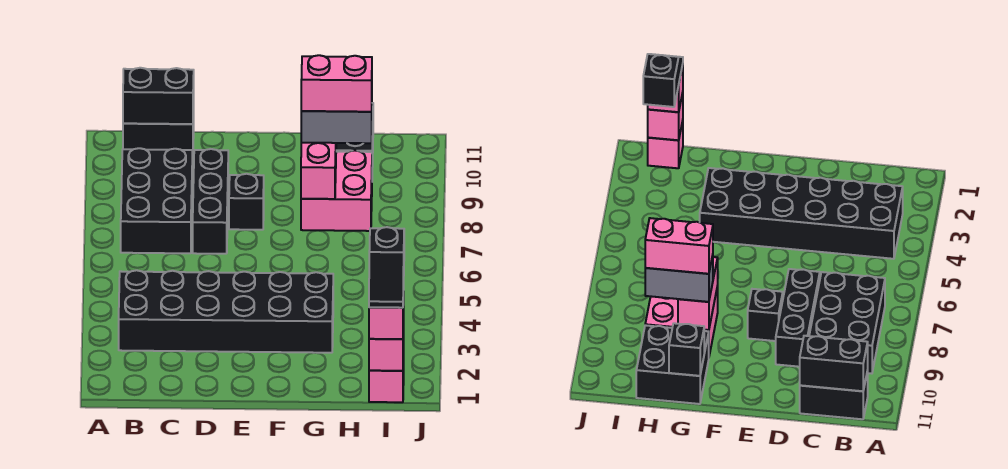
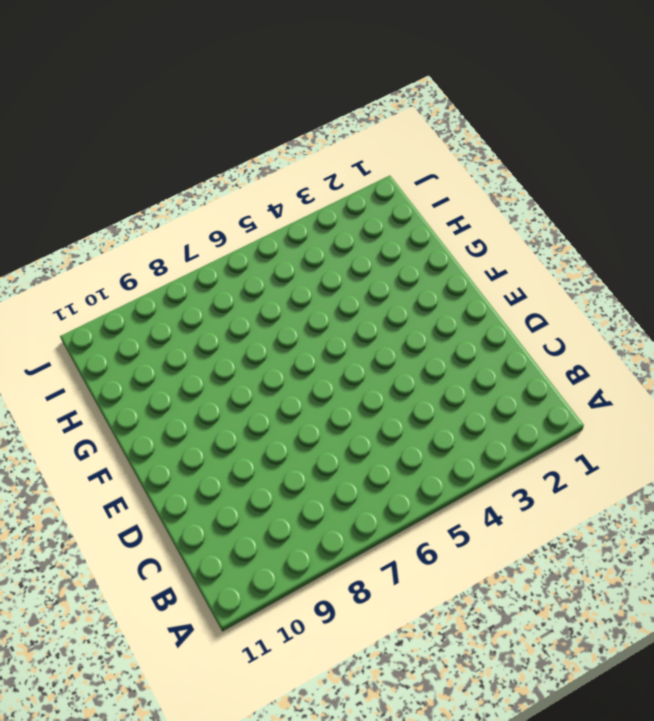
none -> black 2x6 brick [119,270,333,353]
none -> black 2x3 brick [121,148,193,253]
none -> black 1x2 brick [123,107,194,150]

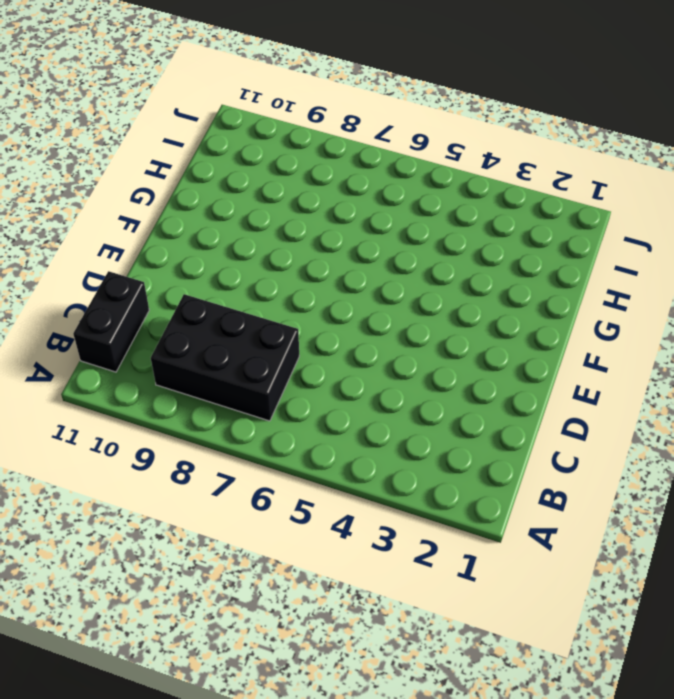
none -> black 2x6 brick [119,270,333,353]
none -> black 1x3 brick [193,149,228,254]
none -> black 1x1 brick [229,174,264,230]

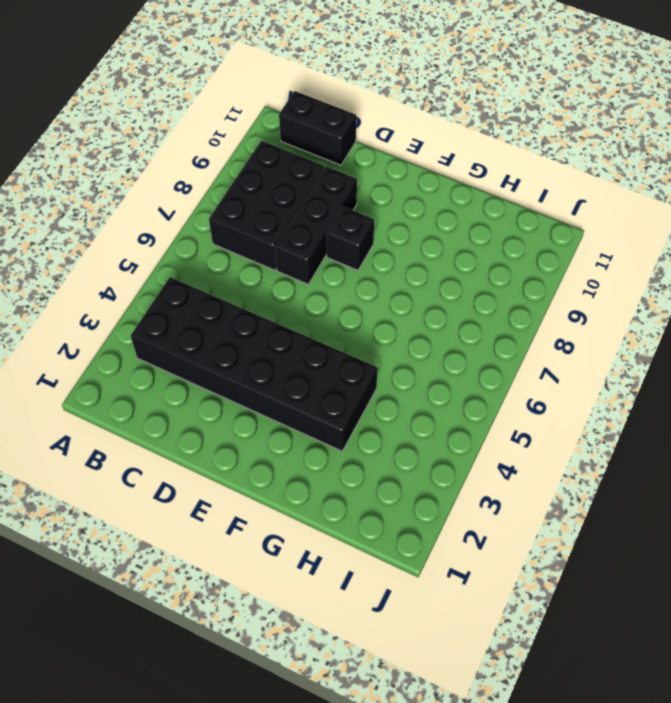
none -> pink 2x2 brick [301,151,372,231]
none -> black 2x2 brick [636,325,709,404]
none -> pink 1x1 brick [369,354,404,402]

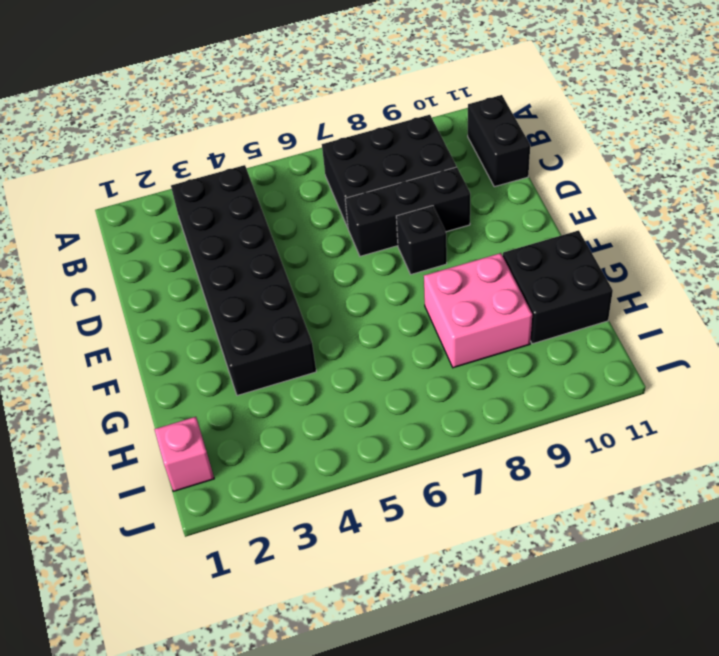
none -> black 1x2 brick [123,68,194,124]
none -> pink 1x2 brick [301,143,336,199]
none -> black 1x1 brick [669,323,704,376]

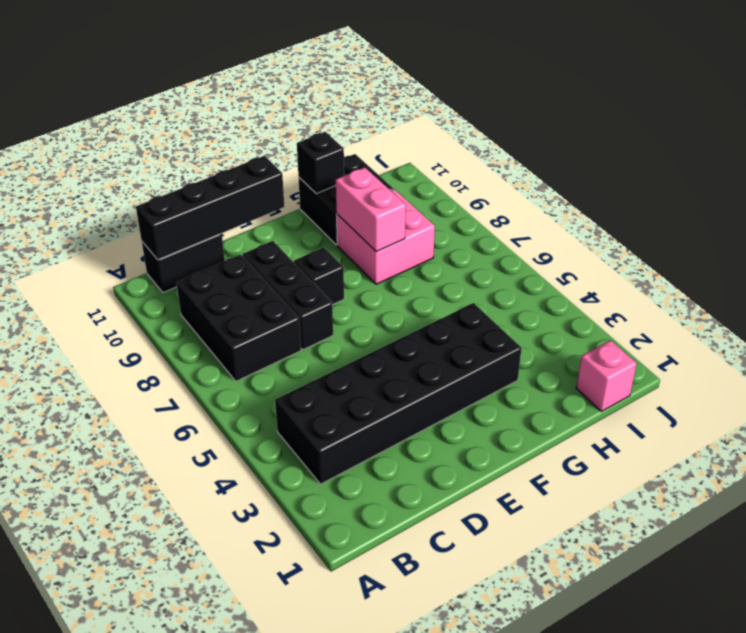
black 1x4 brick [136,156,284,260] -> black 1x2 brick [123,68,194,124]
none -> pink 1x1 brick [369,323,404,371]
none -> grey 1x2 brick [301,111,372,143]
none -> pink 1x1 brick [369,291,404,339]

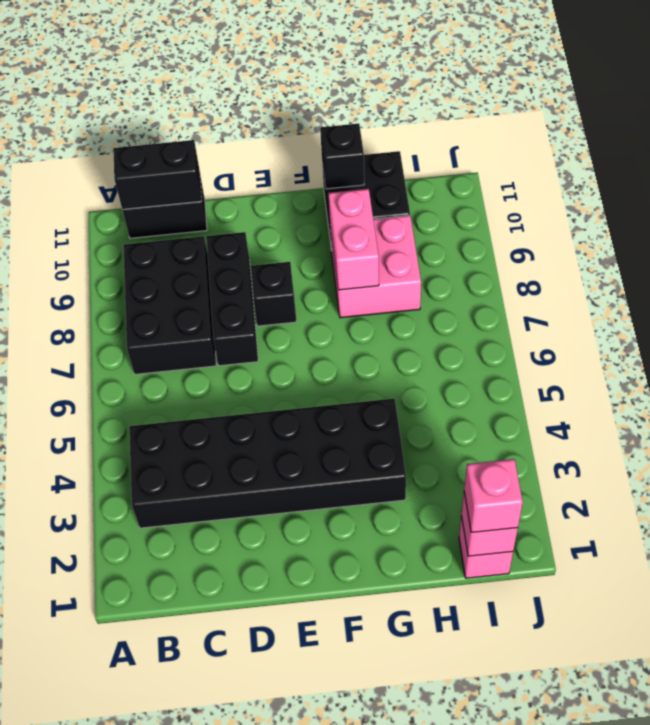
none -> grey 1x2 brick [301,111,372,143]
none -> pink 1x2 brick [301,55,372,112]
none -> black 1x2 slope [369,227,404,308]

